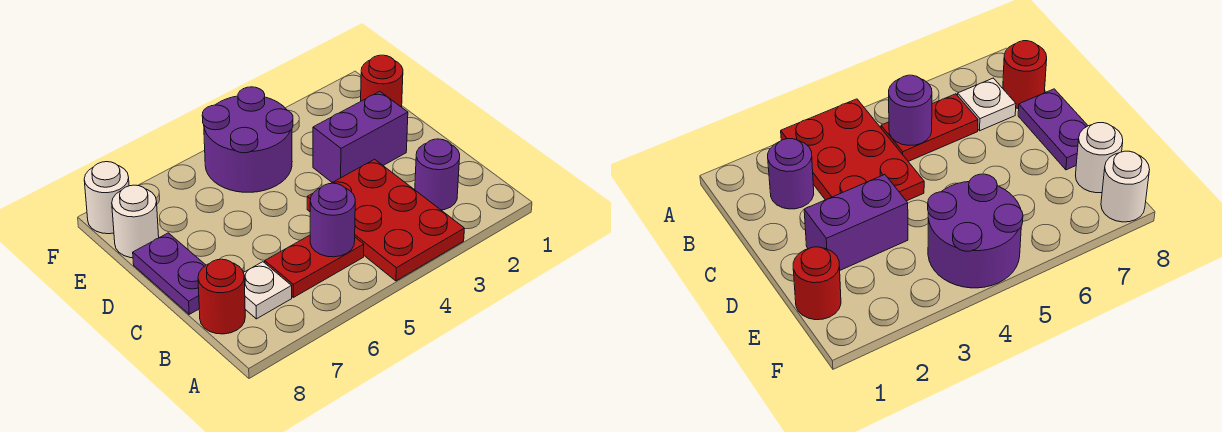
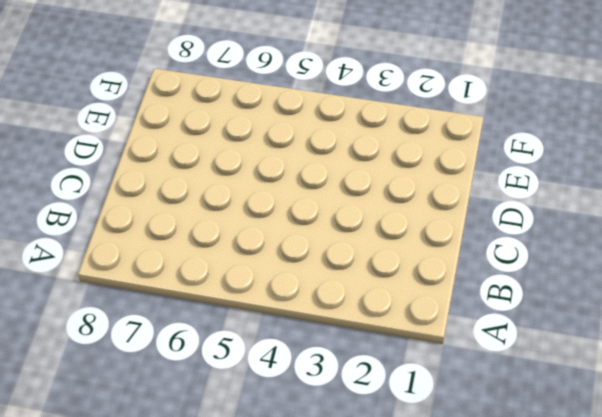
none -> red 2x3 plate [307,159,464,281]
none -> purple 1x1 round brick [415,139,460,210]
none -> red 1x2 plate [265,235,364,297]

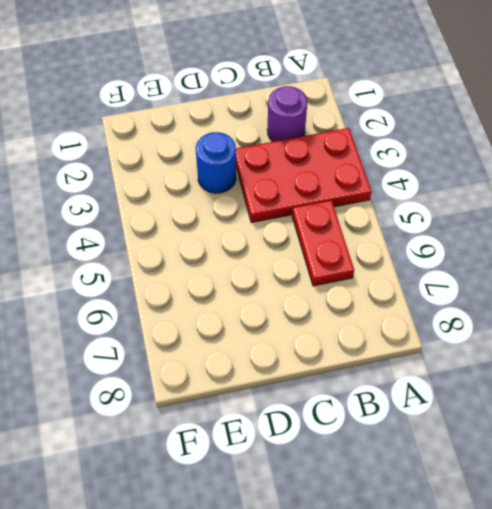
blue 1x1 round brick [196,132,236,193] -> purple 1x2 brick [313,91,408,183]
none -> white 1x1 plate [244,262,292,319]
none -> red 1x1 round brick [198,259,245,334]
none -> purple 1x2 plate [133,233,206,314]

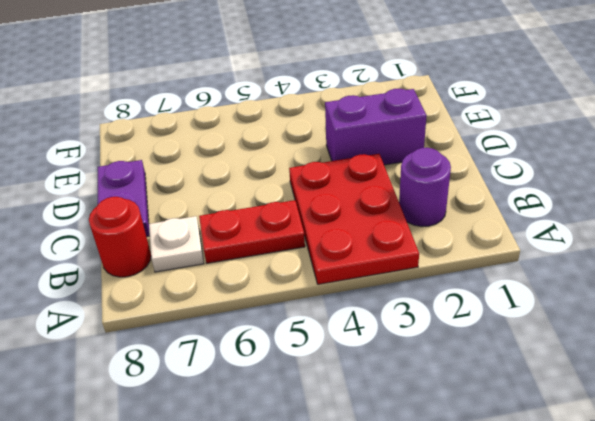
none -> red 1x1 round brick [361,55,403,107]
none -> purple 2x2 round brick [202,87,293,192]
none -> white 1x1 round brick [112,185,159,258]

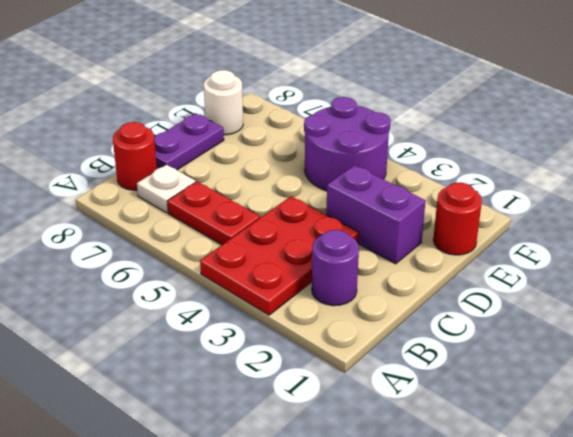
none -> white 1x1 round brick [84,162,129,234]
none -> purple 1x1 round brick [310,183,355,257]

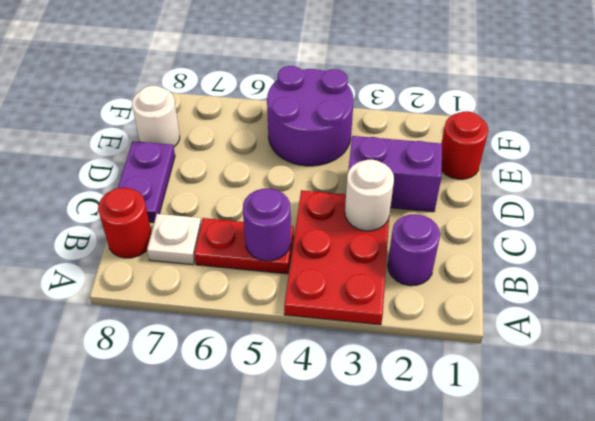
white 1x1 round brick [345,160,394,231] -> white 1x1 round brick moved to [84,162,129,234]

